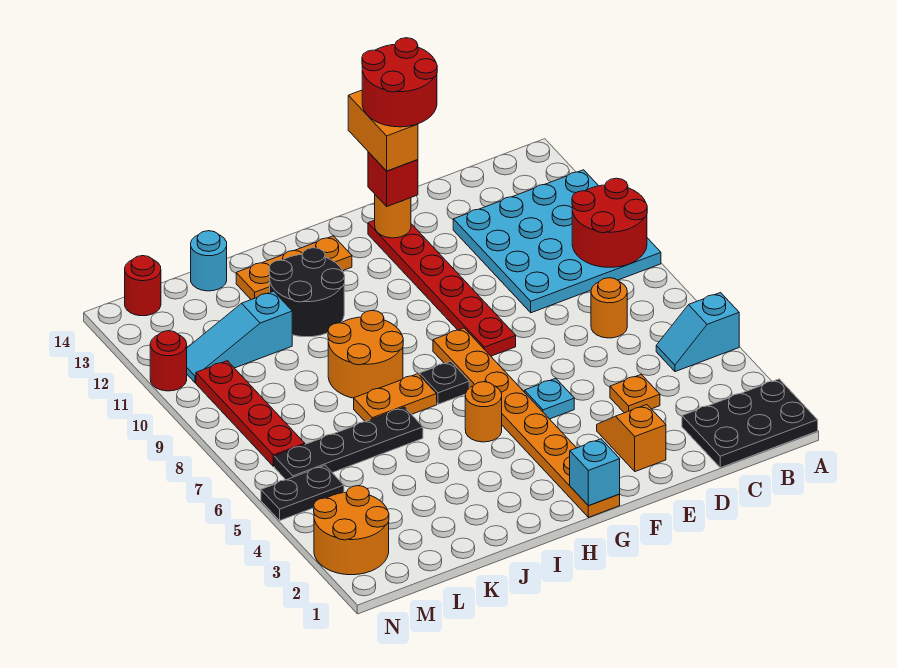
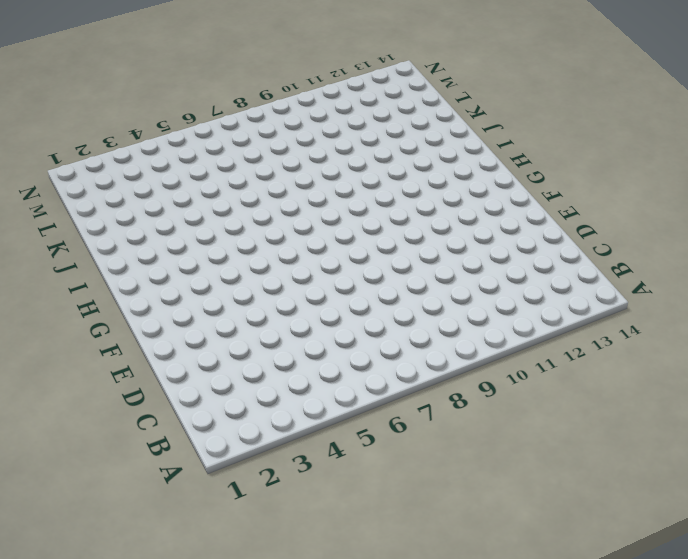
none -> black 2x3 plate [682,379,818,468]
none -> cyan 1x2 slope [656,293,739,372]
none -> cyan 4x4 plate [453,170,661,313]

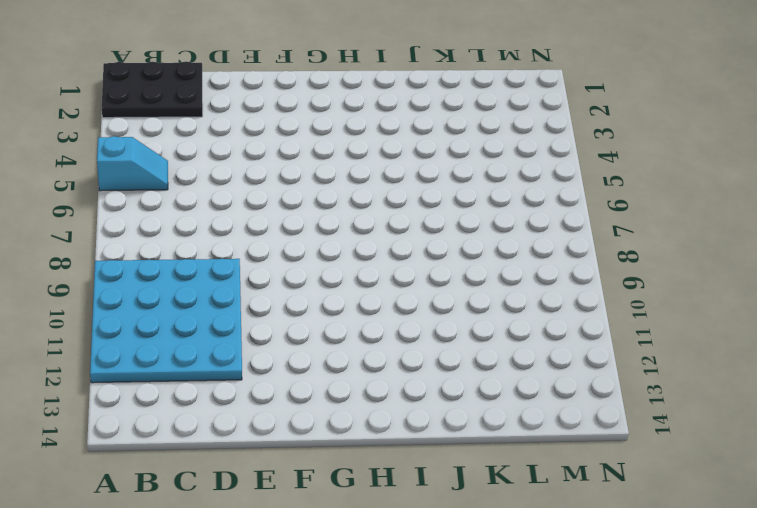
none -> orange 1x1 round brick [591,278,627,338]
none -> orange 1x1 plate [610,375,660,413]
none -> orange 1x2 slope [597,405,666,472]

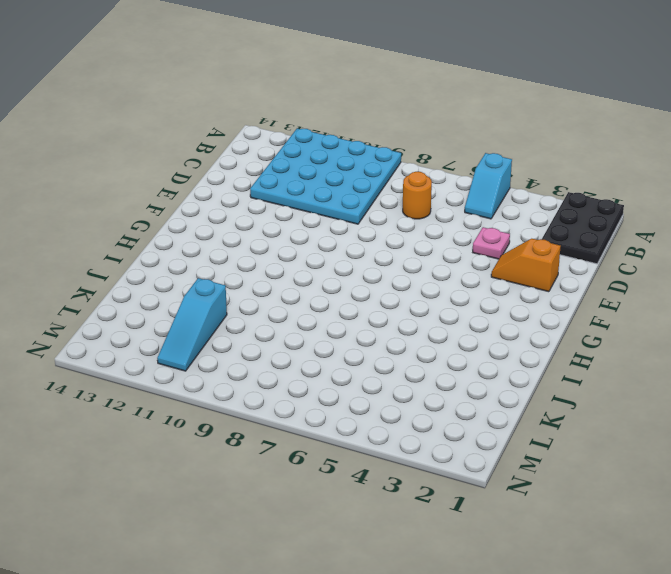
pink 1x1 plate [473,227,510,259] -> orange 1x1 plate [610,375,660,413]
none -> cyan 1x1 plate [525,378,574,419]
none -> red 1x6 plate [368,220,516,356]
none -> orange 1x8 plate [433,328,620,517]

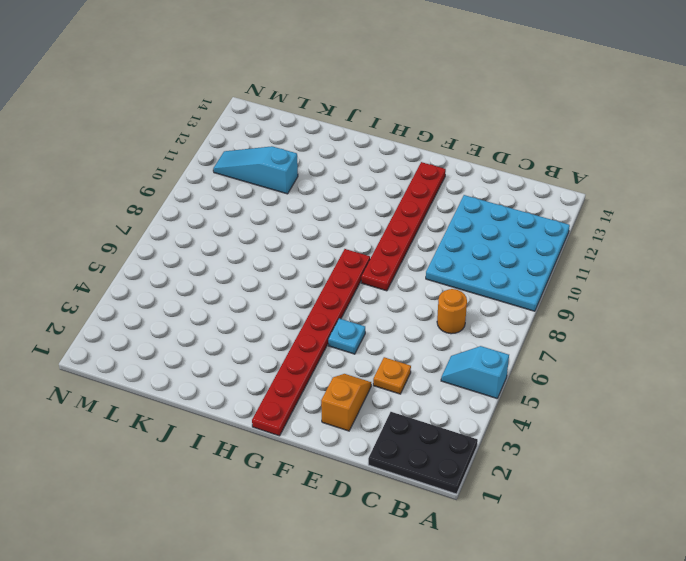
red 1x8 plate [252,249,370,436] -> orange 1x8 plate [433,328,620,517]
none -> orange 1x1 round brick [465,382,502,442]
none -> black 1x1 plate [419,361,469,404]
none -> orange 1x3 plate [236,236,352,300]

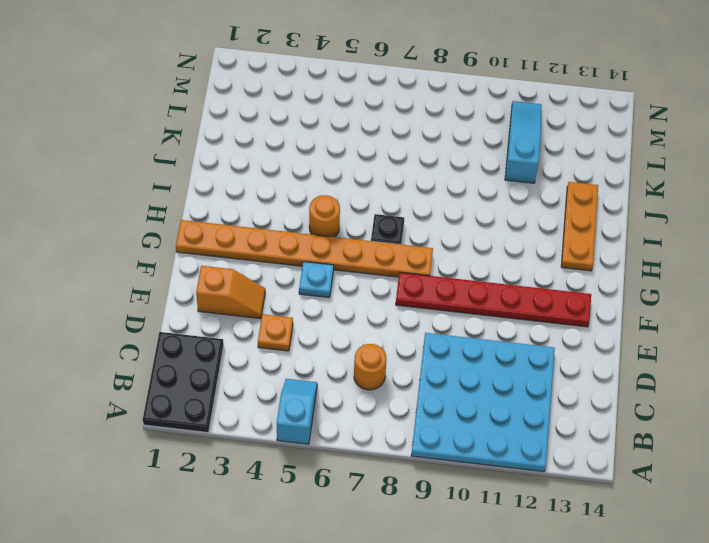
none -> orange 1x2 plate [354,374,437,422]
none -> orange 2x2 round brick [328,310,403,398]
none -> black 2x2 round brick [269,248,345,337]

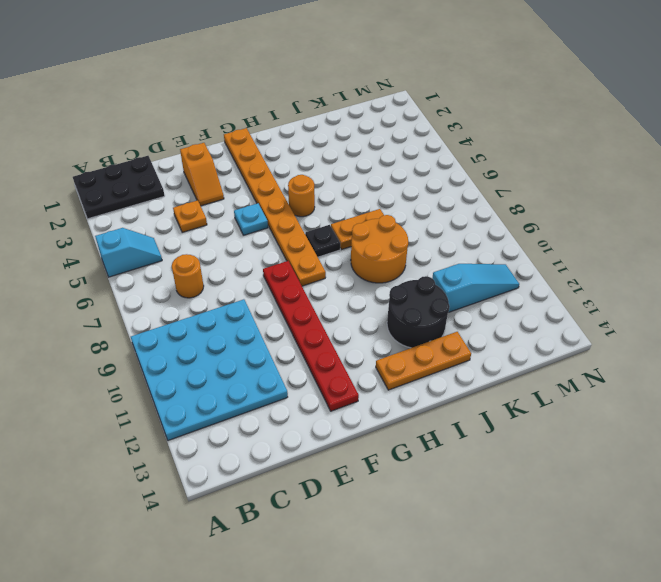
none -> black 1x4 plate [274,407,423,480]
none -> cyan 1x1 round brick [191,231,227,291]
none -> orange 2x2 round brick [314,486,389,575]

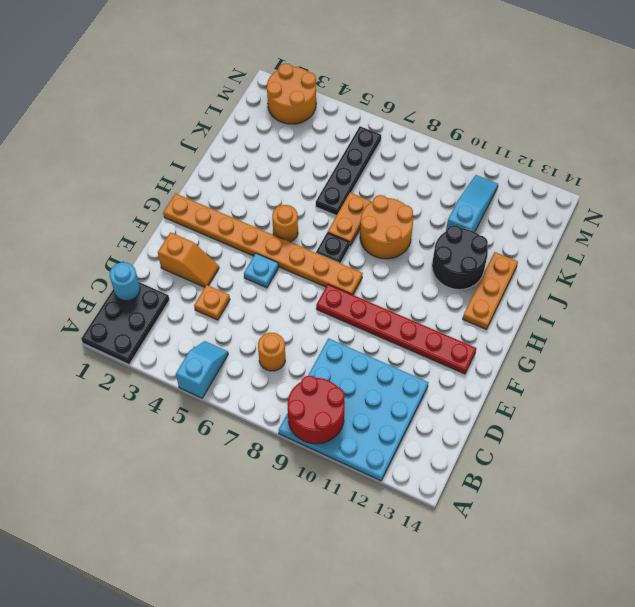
cyan 1x1 round brick [110,262,140,301] -> cyan 1x1 round brick moved to [191,231,227,291]
none -> black 1x2 plate [261,465,344,520]
none -> red 1x4 plate [196,361,305,466]
none -> red 1x1 round brick [125,256,161,316]

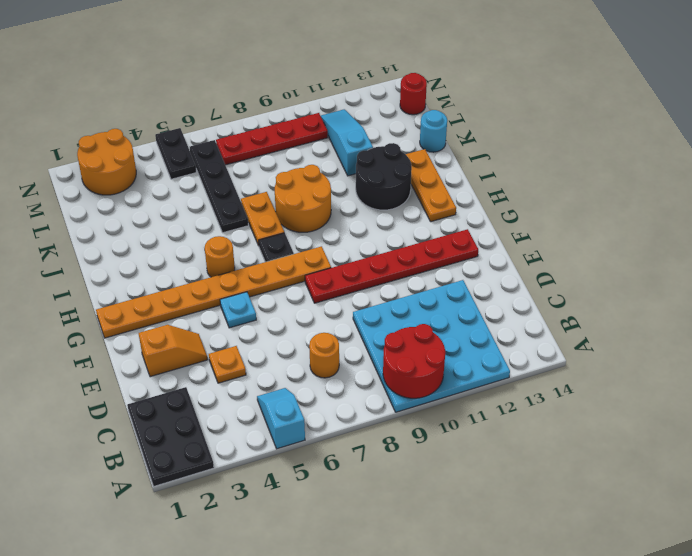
none -> red 1x1 round brick [150,331,187,391]
none -> orange 1x1 round brick [375,195,411,238]
none -> cyan 1x1 brick [570,439,620,506]

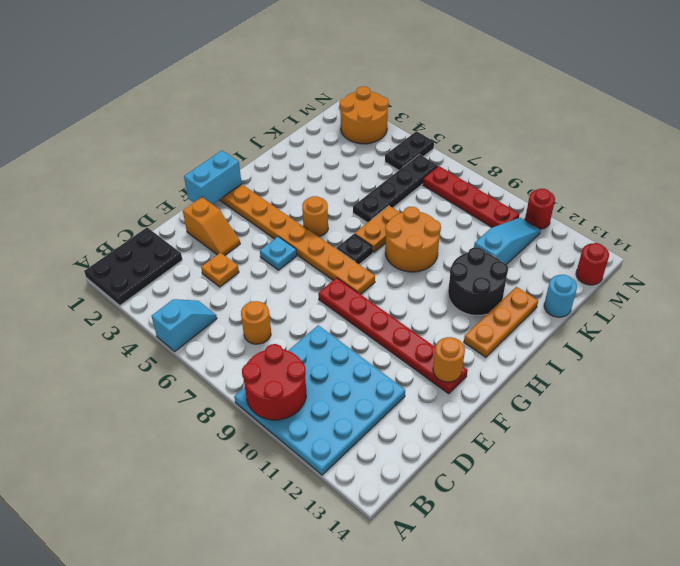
cyan 1x2 brick [184,151,242,205] -> cyan 1x1 brick [570,439,620,506]
none -> red 1x1 brick [368,152,418,206]
none -> orange 1x2 brick [348,90,418,171]
none -> red 2x2 round brick [362,38,437,127]

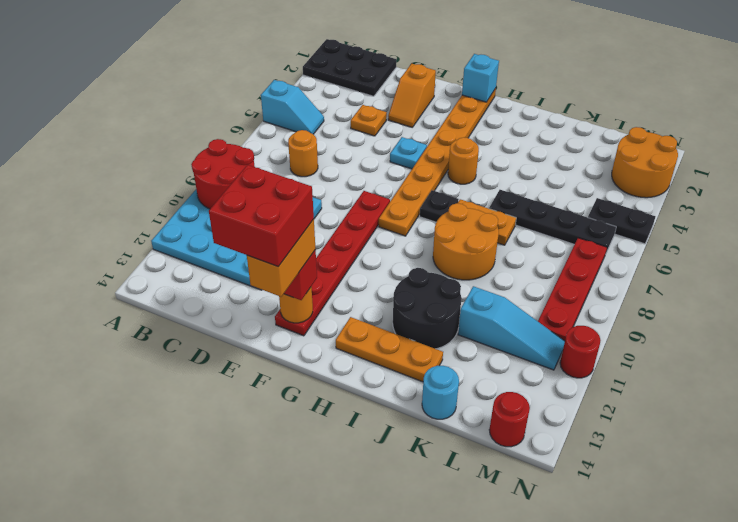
red 2x2 brick [209,165,314,267] -> red 2x2 round brick [362,38,437,127]

